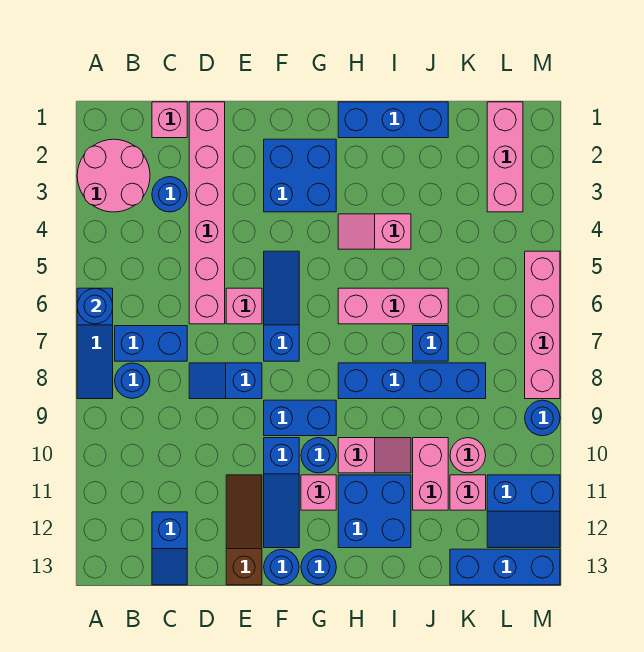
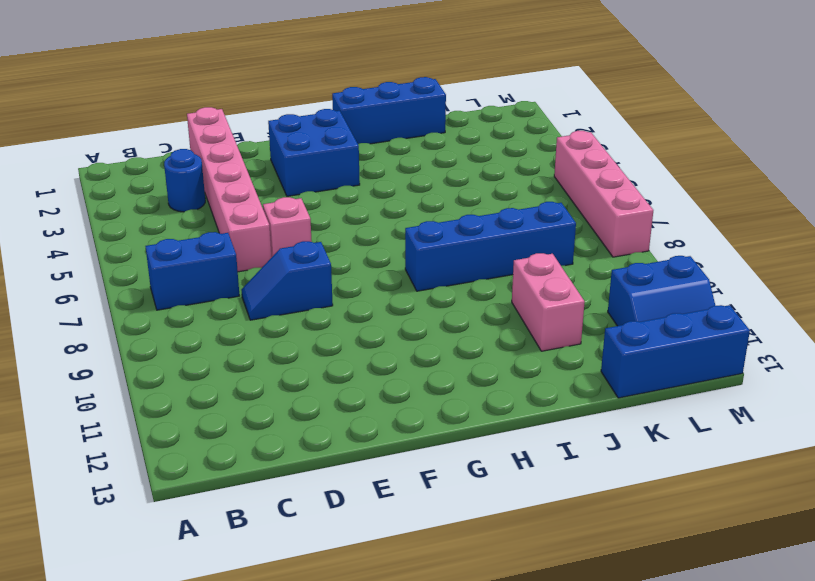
none -> pink 2x2 round brick [77,139,150,212]
none -> blue 1x3 slope [77,288,113,399]
none -> blue 1x1 round brick [115,363,150,399]
none -> pink 1x1 brick [152,102,187,138]

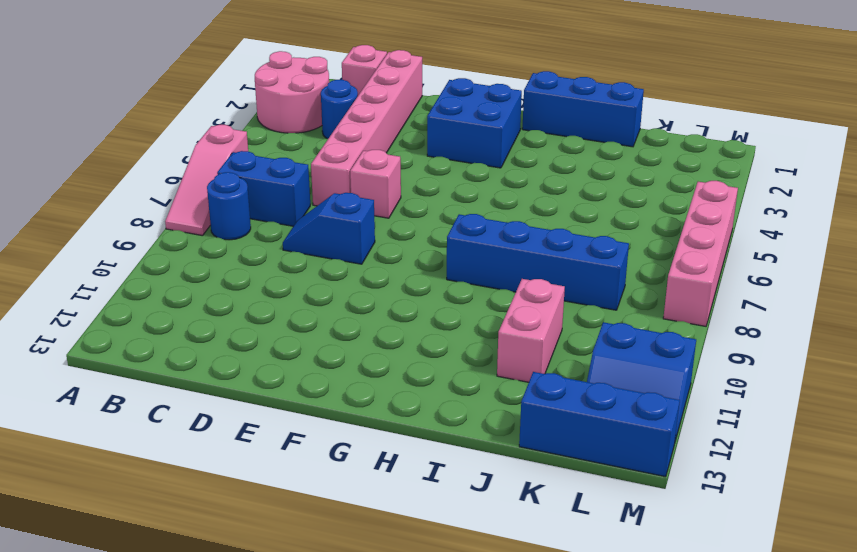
pink 1x3 slope [165,125,248,236] -> blue 1x3 slope [77,288,113,399]
none -> blue 1x2 slope [152,512,187,585]
none -> brown 1x3 slope [226,475,262,585]
none -> blue 1x3 slope [264,251,299,361]
none -> blue 1x2 brick [264,400,336,436]

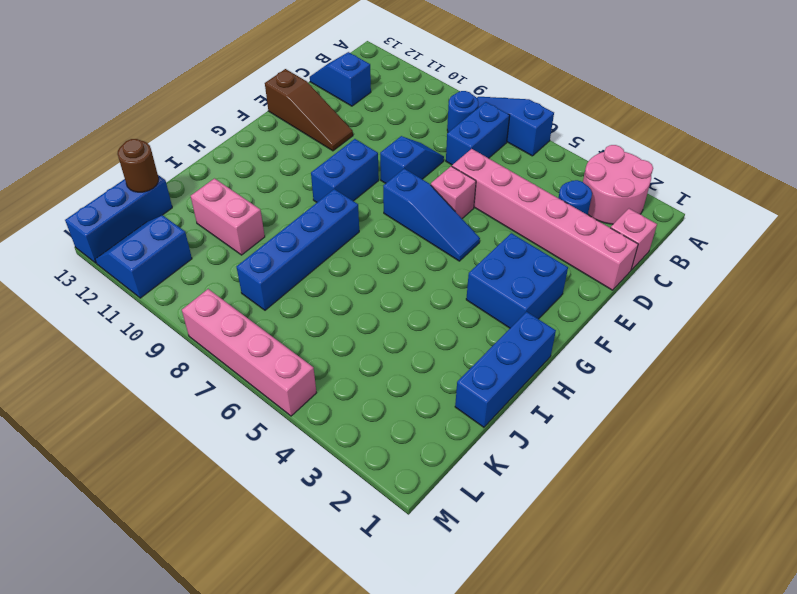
brown 1x1 round brick [118,139,159,192] -> none
none -> blue 1x3 slope [264,438,299,548]
none -> blue 1x1 round brick [264,549,299,585]
none -> blue 1x1 round brick [301,438,336,473]
none -> pink 1x1 brick [301,475,336,510]

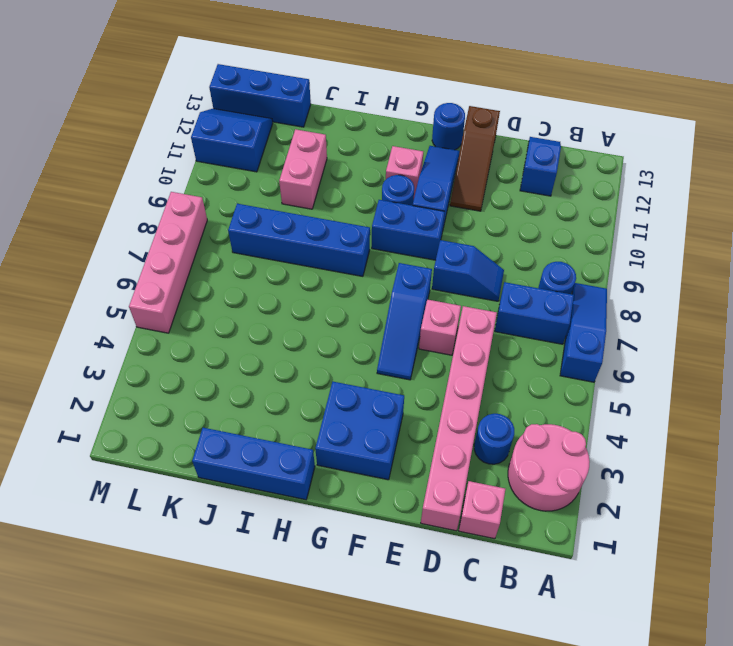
none -> blue 1x1 round brick [301,549,336,585]
none -> pink 1x2 slope [338,214,411,249]
none -> pink 1x3 brick [338,288,448,324]
none -> pink 1x2 slope [338,438,411,473]

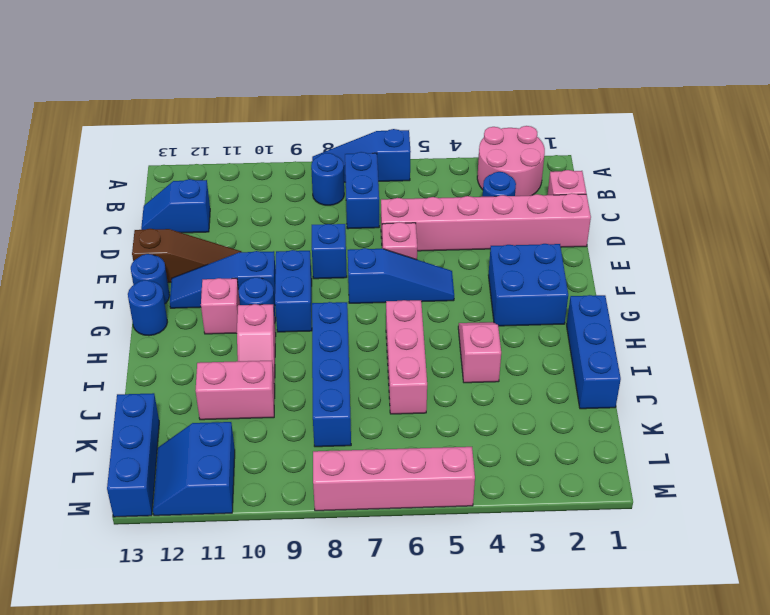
none -> blue 2x2 brick [338,475,411,548]
none -> blue 1x1 brick [413,326,448,361]
none -> pink 1x1 round brick [450,438,486,473]
none -> pink 1x1 brick [450,475,486,510]

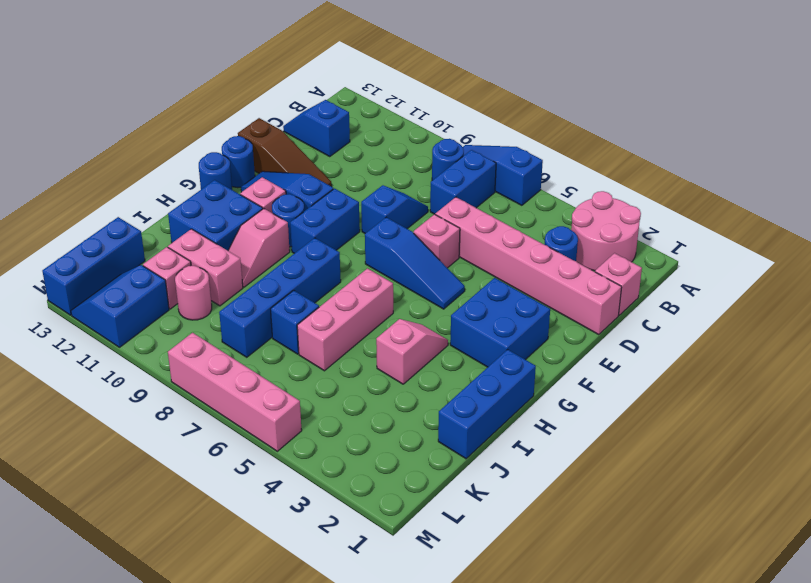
none -> pink 1x3 brick [487,102,523,212]
none -> blue 1x1 round brick [525,400,560,436]
none -> blue 1x1 round brick [77,289,113,324]

